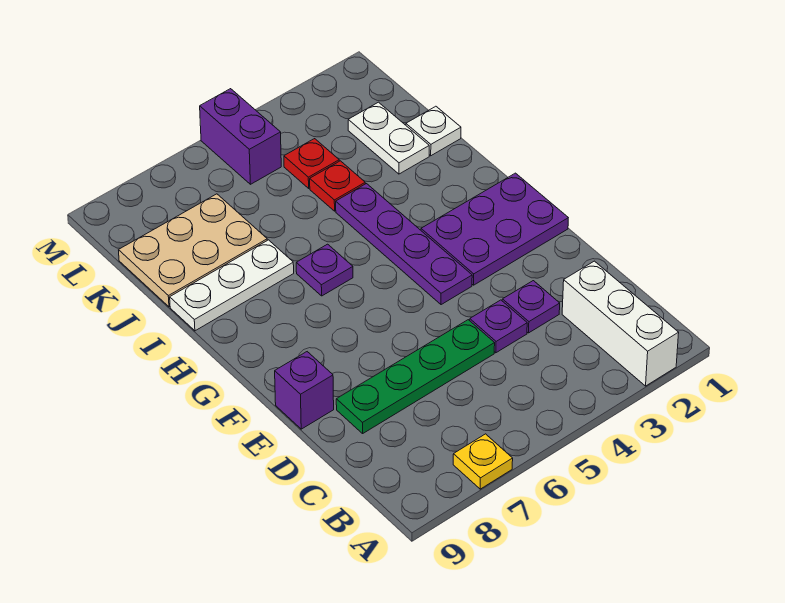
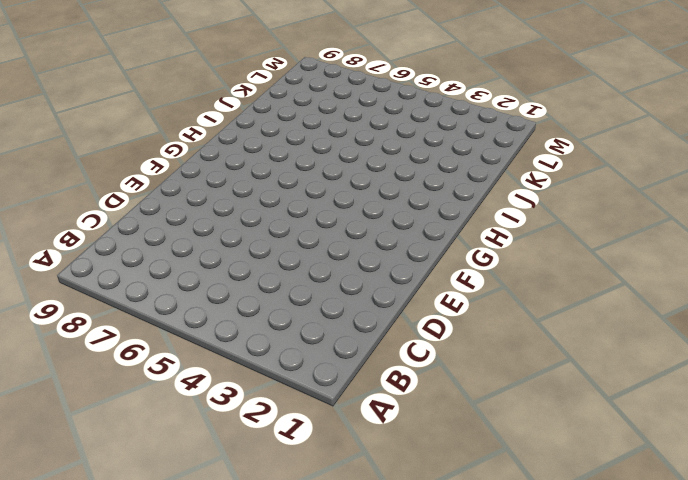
none -> white 1x3 brick [562,261,679,386]
none -> yellow 1x1 plate [453,434,513,489]
none -> purple 1x1 plate [502,281,560,333]

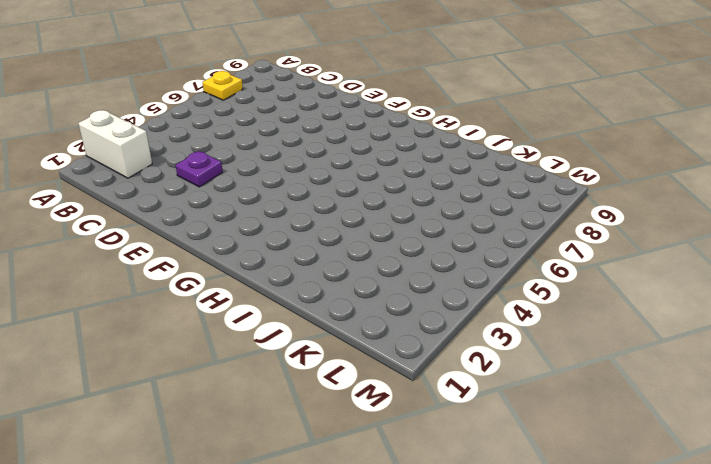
white 1x2 brick [78,110,152,178] -> white 1x3 brick [562,261,679,386]
none -> purple 1x1 plate [470,300,527,353]
none -> green 1x4 plate [336,320,495,433]
none -> purple 1x1 brick [275,352,334,429]

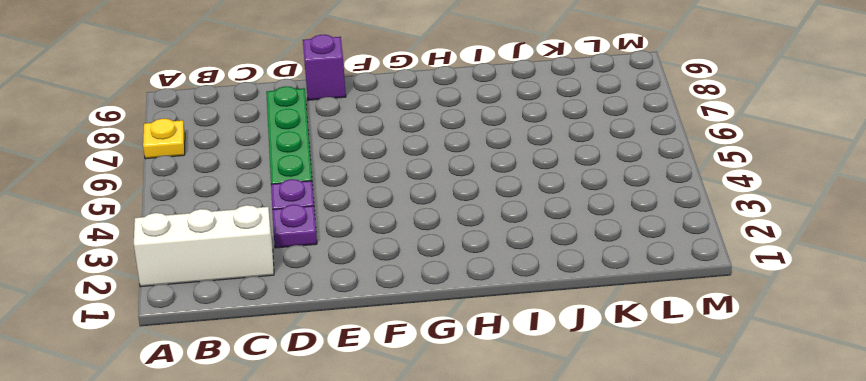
none -> purple 2x3 plate [421,173,568,285]
none -> purple 1x4 plate [336,184,472,305]
none -> purple 1x1 plate [296,244,353,296]

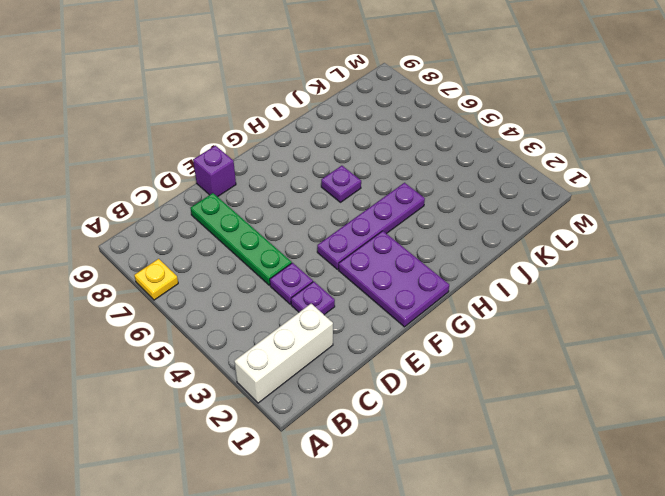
none -> white 1x3 plate [170,240,294,331]
none -> white 1x1 plate [406,106,461,156]
none -> white 1x2 plate [348,102,429,174]

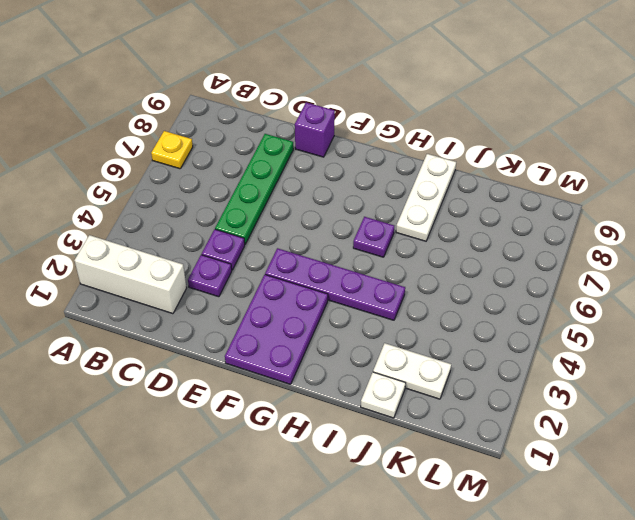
none -> red 1x1 plate [310,161,365,211]
none -> tan 2x3 plate [119,194,267,307]
none -> red 1x1 plate [284,139,339,188]

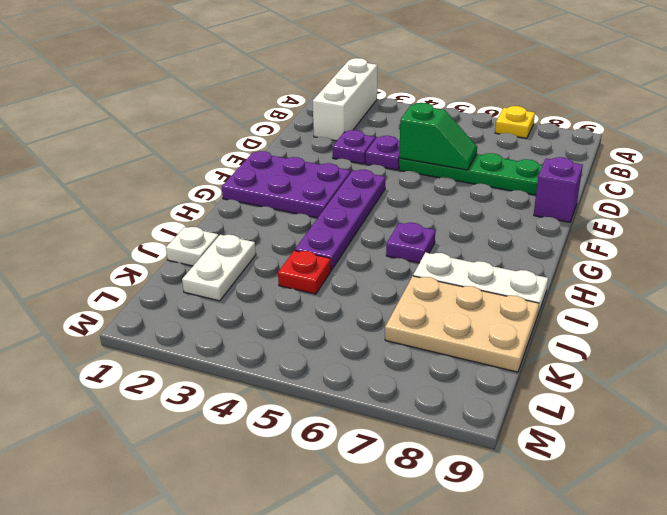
green 1x2 slope [399,103,477,170] -> none
none -> red 1x1 plate [284,139,339,188]
none -> purple 1x2 brick [200,89,281,184]

